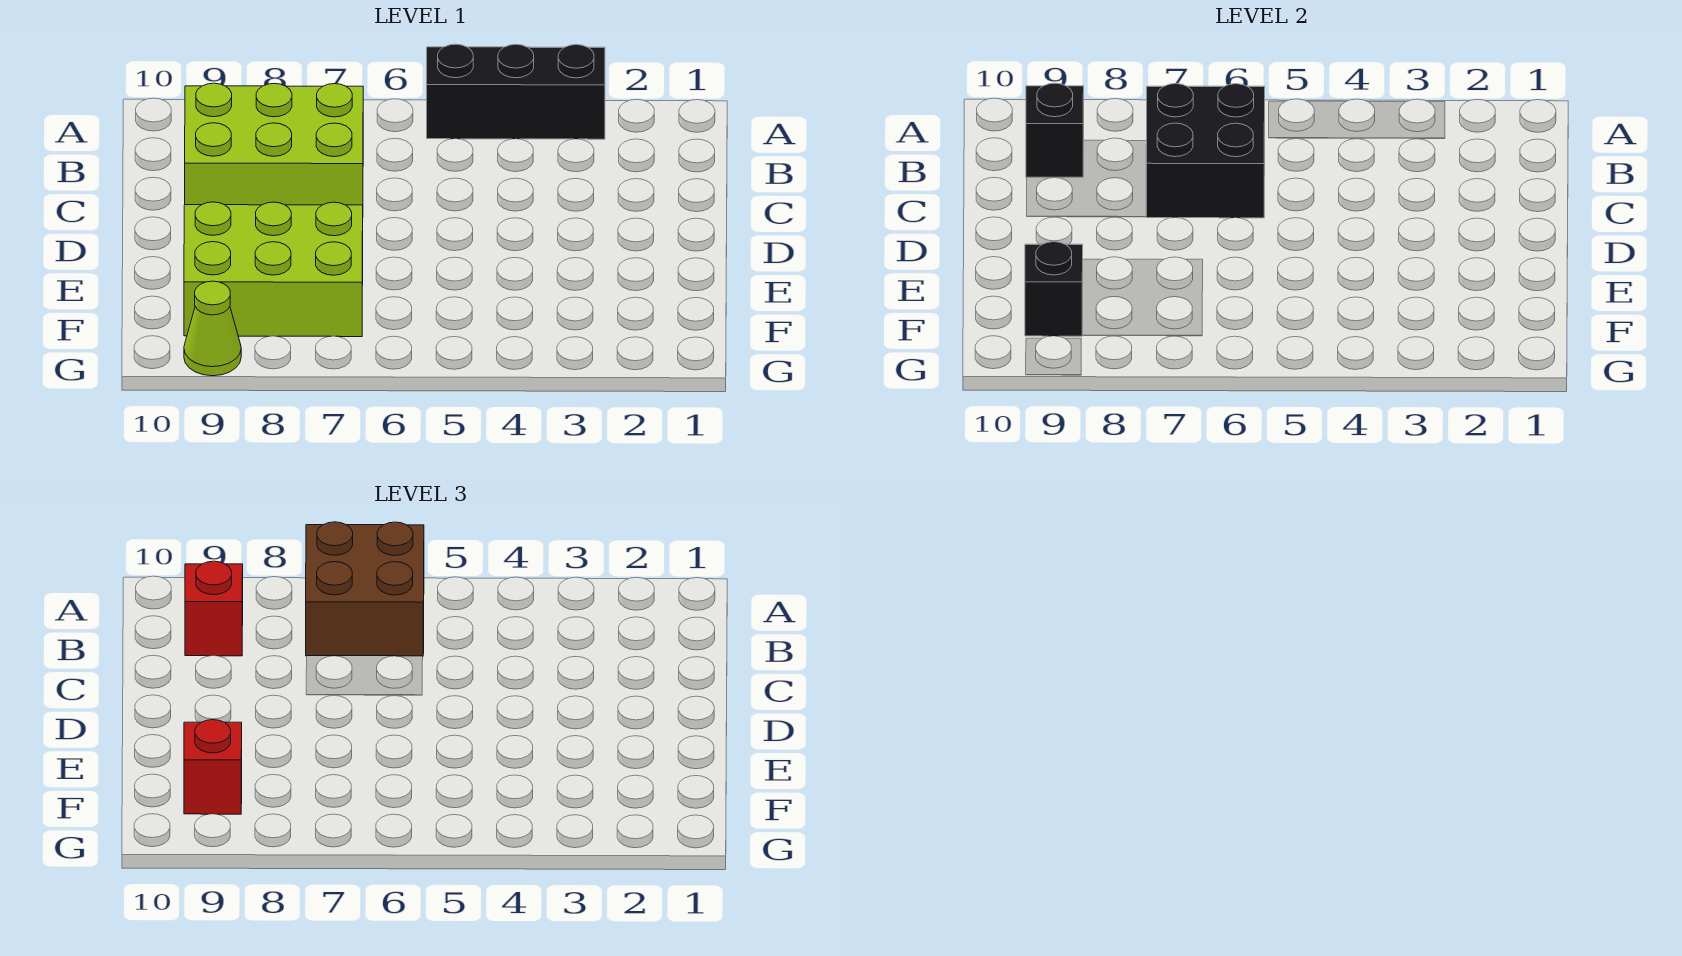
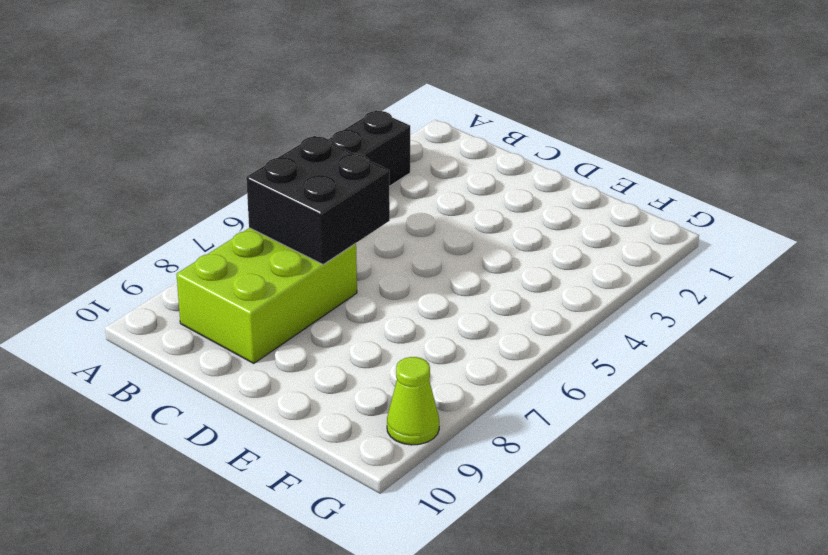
none -> lime 2x3 brick [184,202,363,337]
none -> black 1x1 brick [1026,83,1084,178]

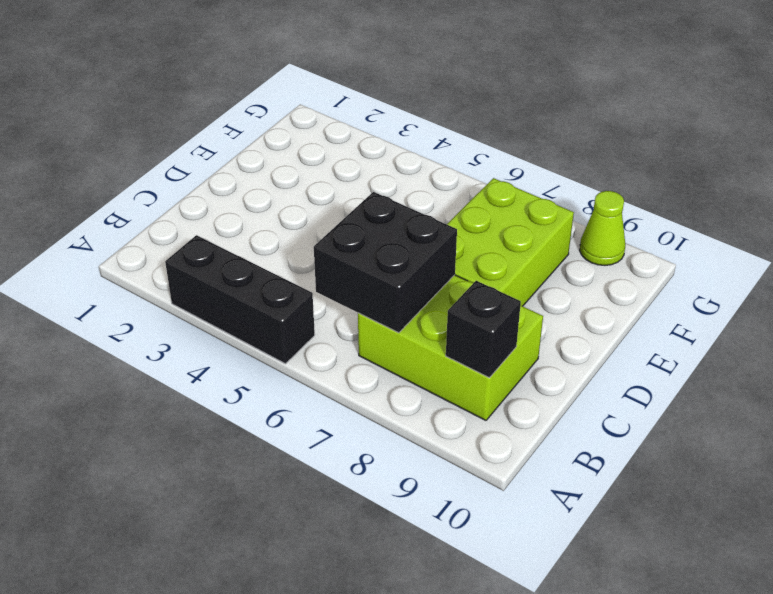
lime 2x3 brick [447,178,574,306] -> lime 2x3 brick turned to [184,202,363,337]
none -> black 1x1 brick [1025,242,1083,336]
none -> brown 2x2 brick [306,522,424,656]

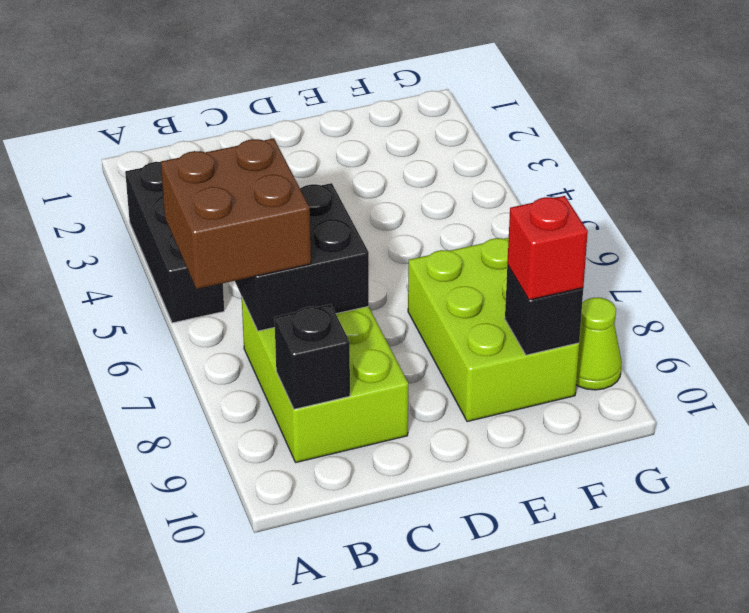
none -> red 1x1 brick [185,561,243,656]

